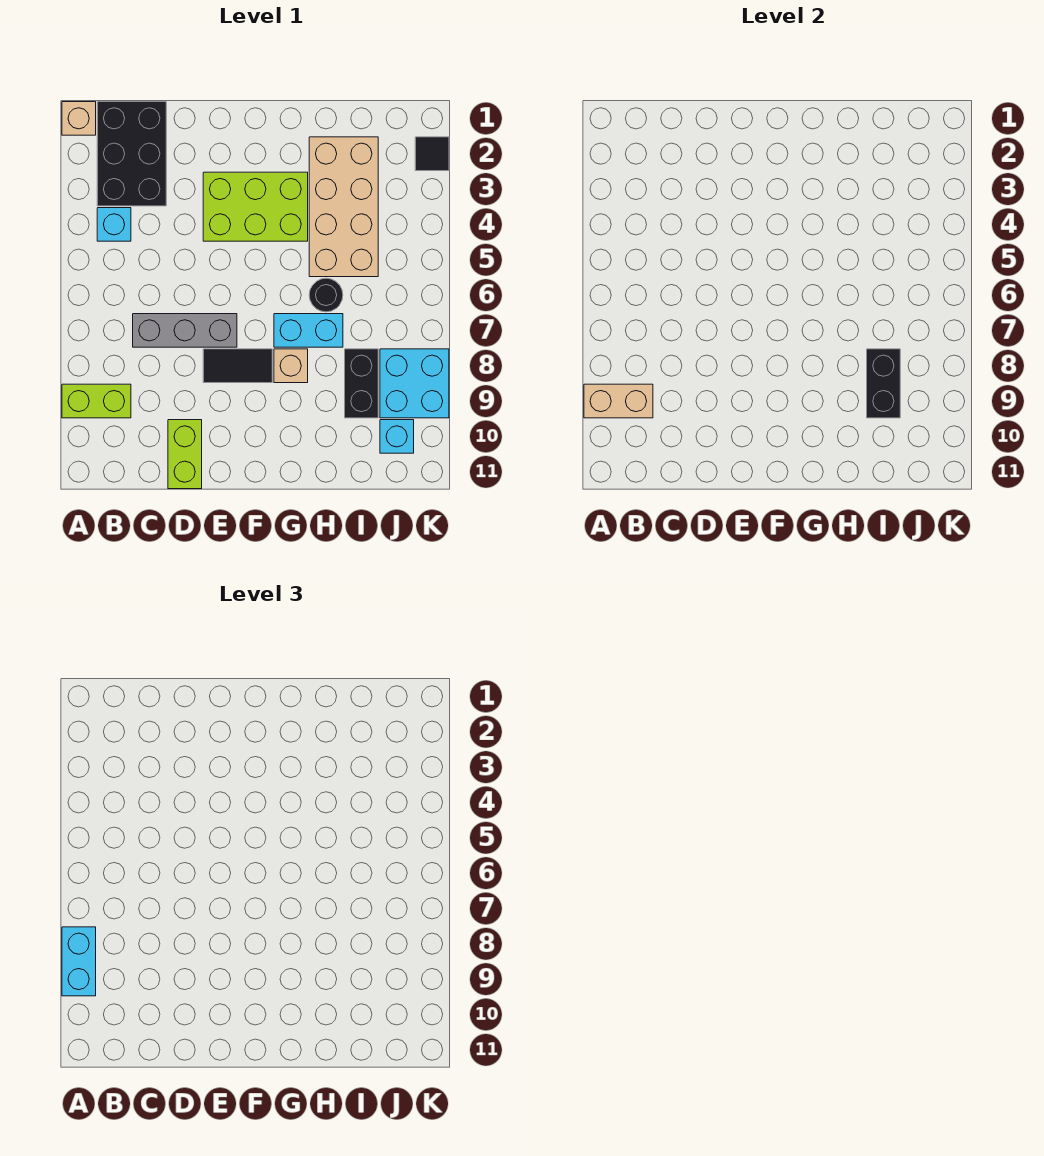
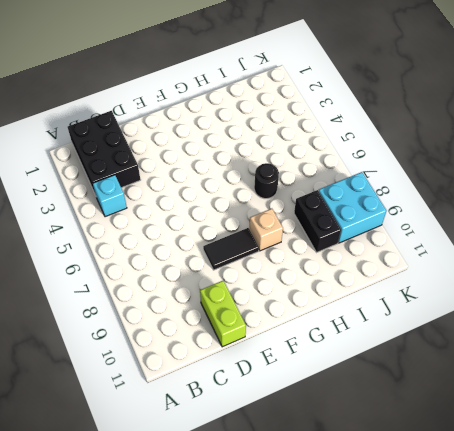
none -> tan 1x1 brick [62,102,96,135]
none -> lime 1x2 brick [62,384,131,418]
none -> grey 1x3 brick [133,314,237,347]

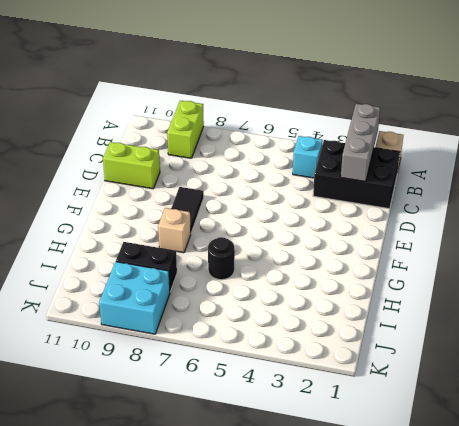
grey 1x3 brick [341,104,380,182] -> grey 1x3 brick moved to [133,314,237,347]
none -> lime 2x3 brick [203,172,308,241]
none -> cyan 1x2 brick [274,314,343,347]
none -> tan 2x4 brick [309,137,378,277]

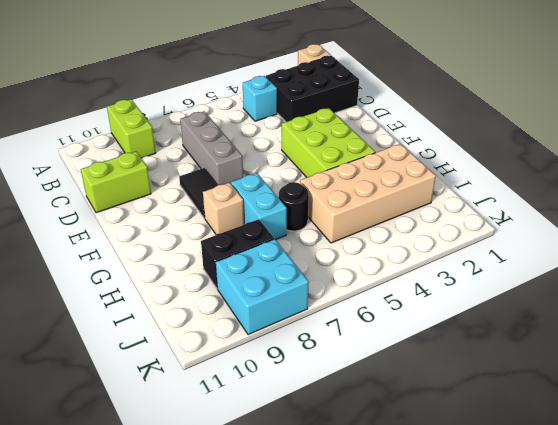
none -> cyan 1x1 brick [380,420,414,453]
none -> black 1x1 tile [415,137,449,171]
none -> tan 1x2 brick [584,384,653,418]

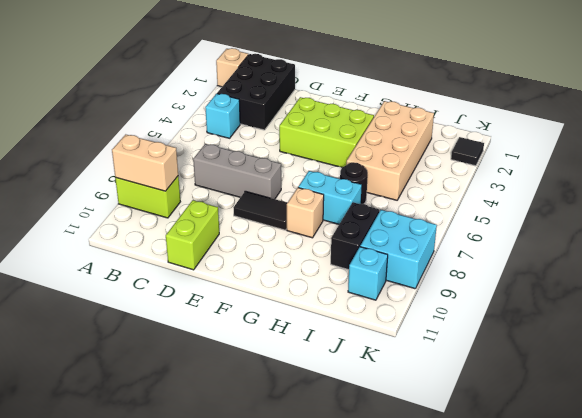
none -> black 1x2 brick [867,349,900,418]
none -> cyan 1x2 brick [62,927,96,996]

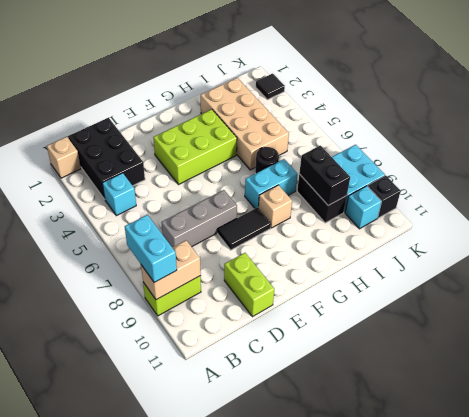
black 1x1 brick [368,176,401,218] -> none

